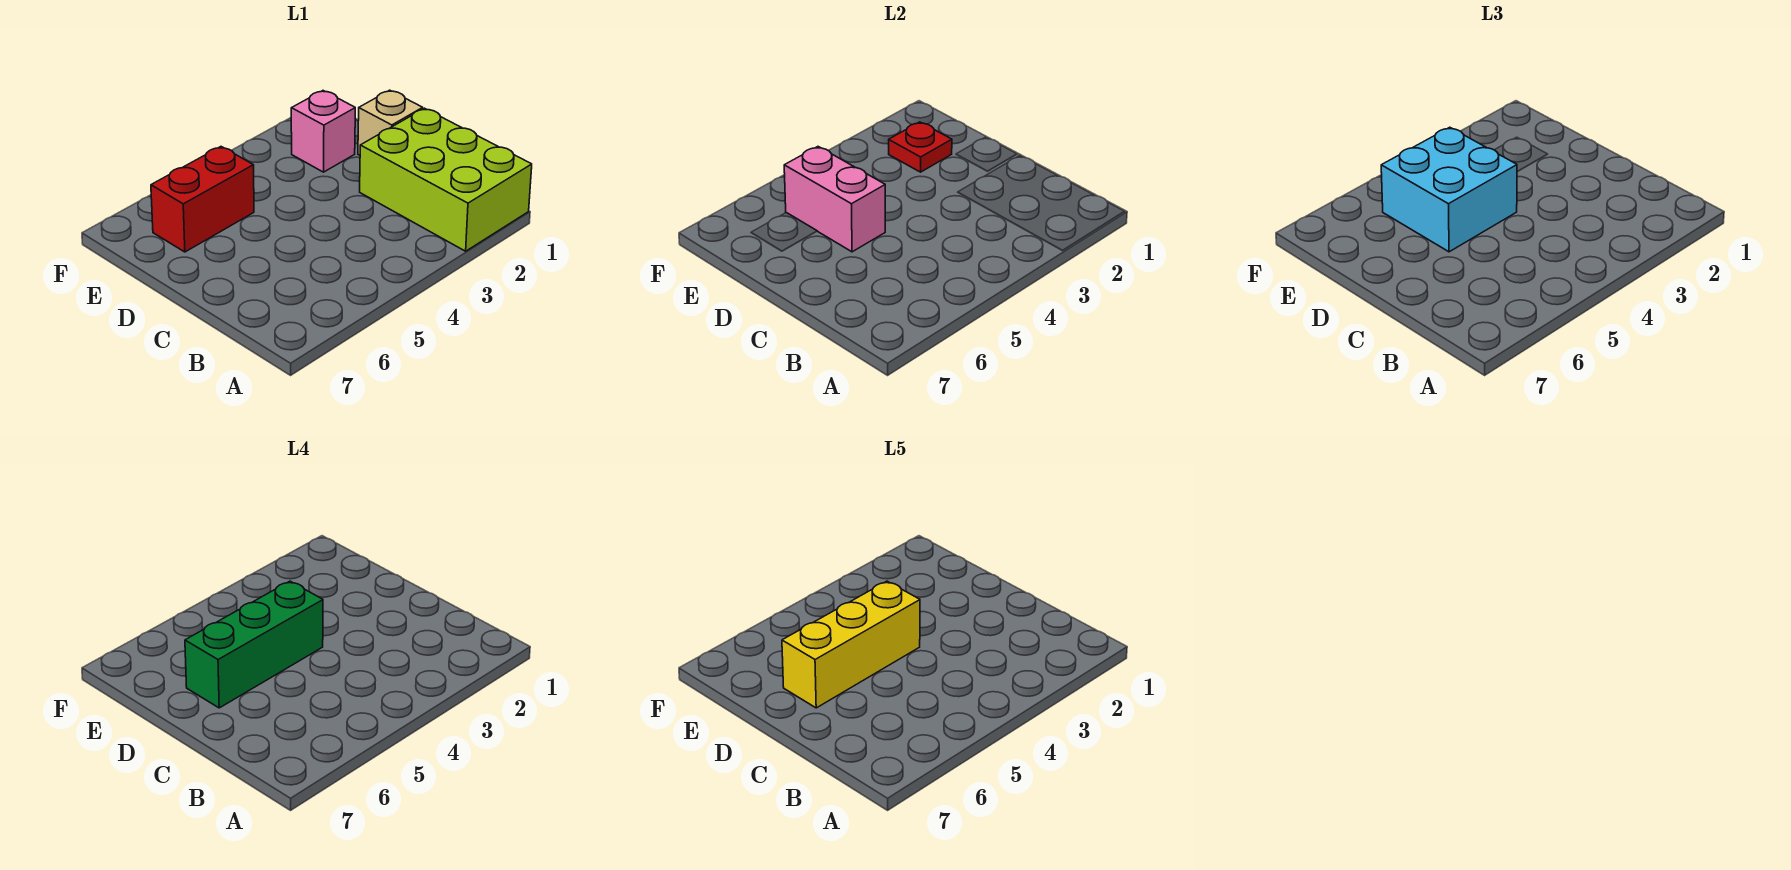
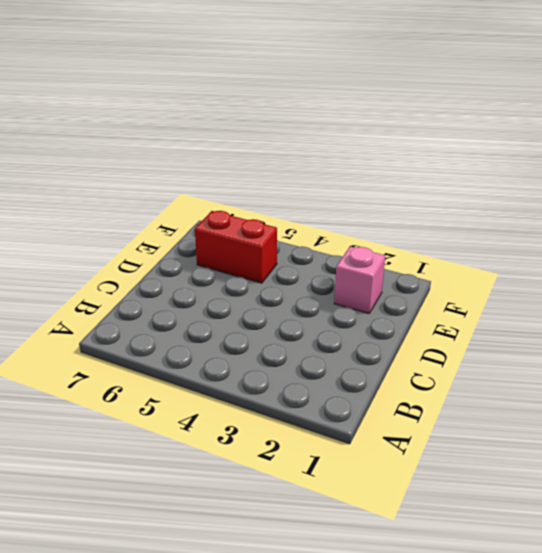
none -> lime 2x3 brick [360,108,532,251]
none -> tan 1x1 brick [358,90,423,155]

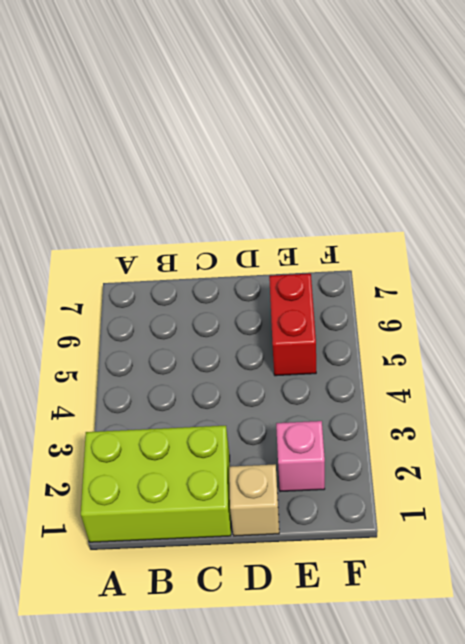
none -> pink 1x2 brick [784,147,885,252]
none -> red 1x1 plate [889,122,952,172]

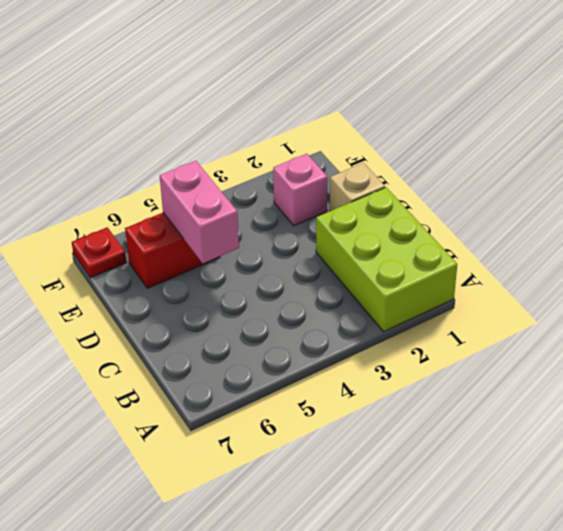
red 1x1 plate [72,227,127,278] -> red 1x1 plate moved to [889,122,952,172]
none -> cyan 2x2 brick [1381,127,1517,252]
none -> green 1x3 brick [185,581,323,708]

